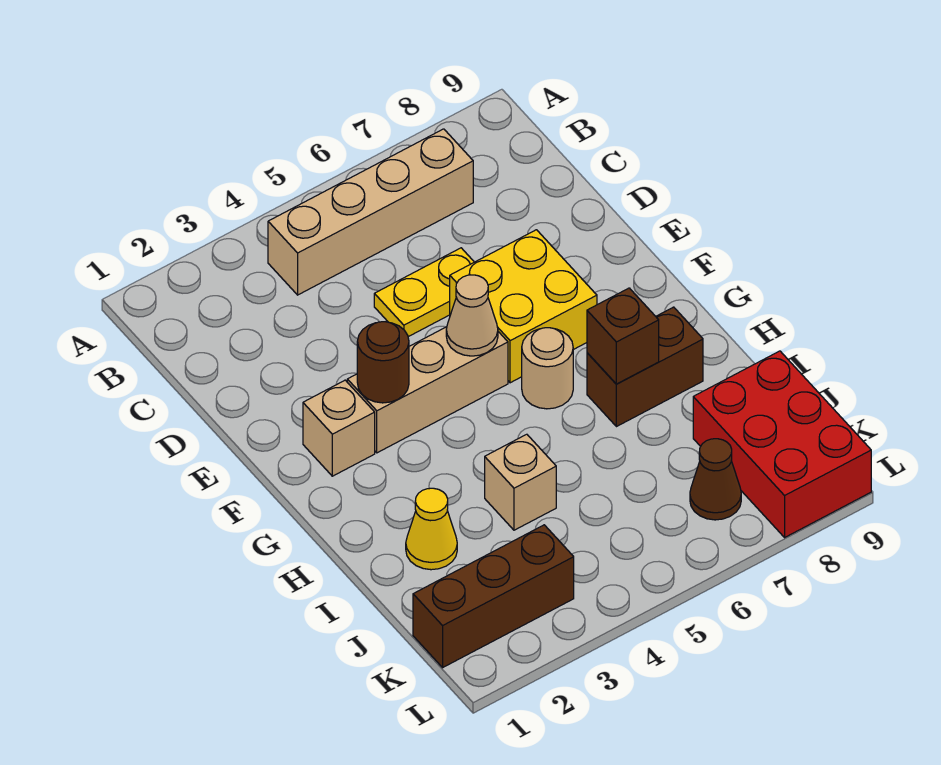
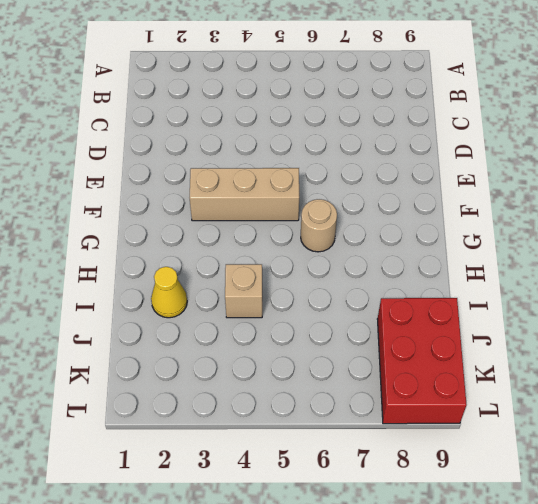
none -> tan 1x4 brick [268,129,473,295]
none -> yellow 1x2 plate [374,248,474,337]
none -> yellow 2x2 brick [450,230,597,383]

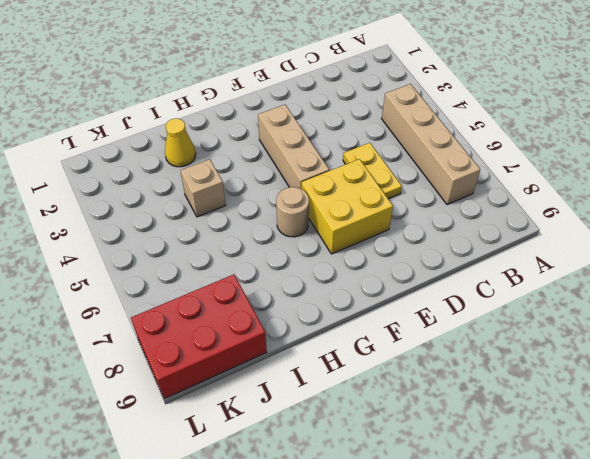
none -> tan 1x1 brick [303,380,375,476]
none -> brown 1x2 brick [587,307,703,427]
none -> brown 1x3 brick [413,525,574,667]

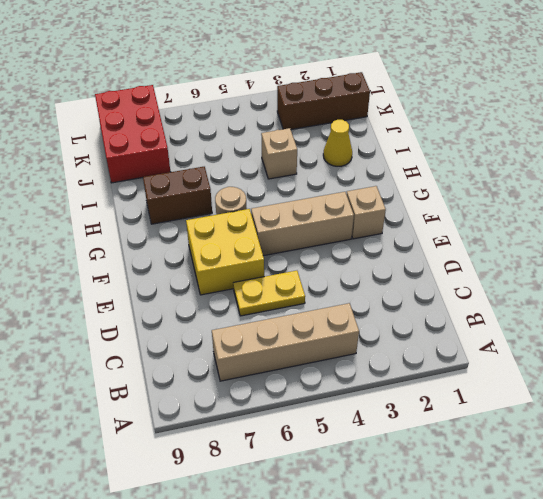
none -> brown 1x1 cone [690,439,741,520]
none -> brown 1x1 round brick [357,322,409,403]
none -> tan 1x1 cone [446,275,498,356]

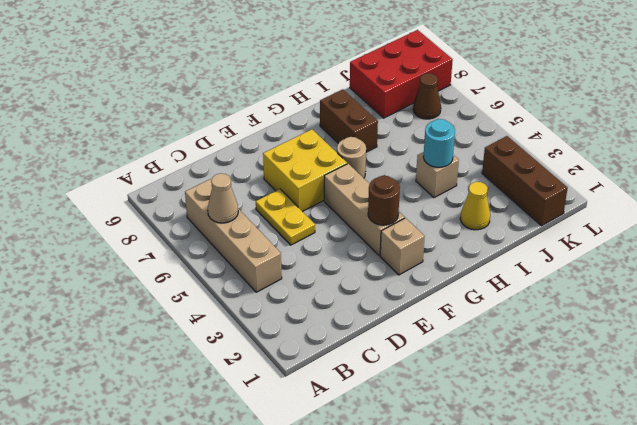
tan 1x1 cone [208,173,238,223] -> tan 1x1 cone moved to [446,275,498,356]
cyan 1x1 round brick [423,119,455,167] -> none
none -> brown 1x1 brick [587,288,659,384]

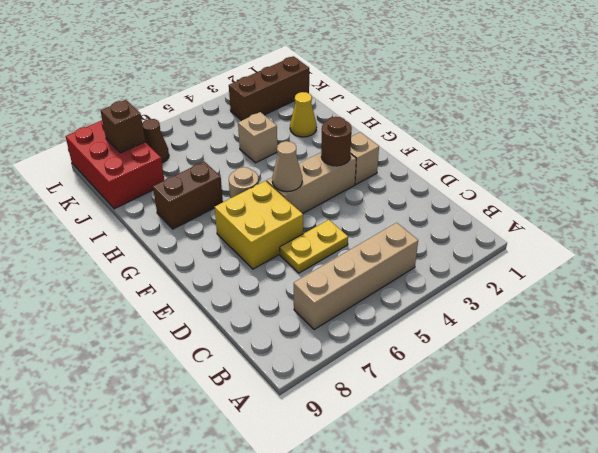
brown 1x1 brick [101,100,145,153] -> brown 1x1 brick moved to [587,288,659,384]

